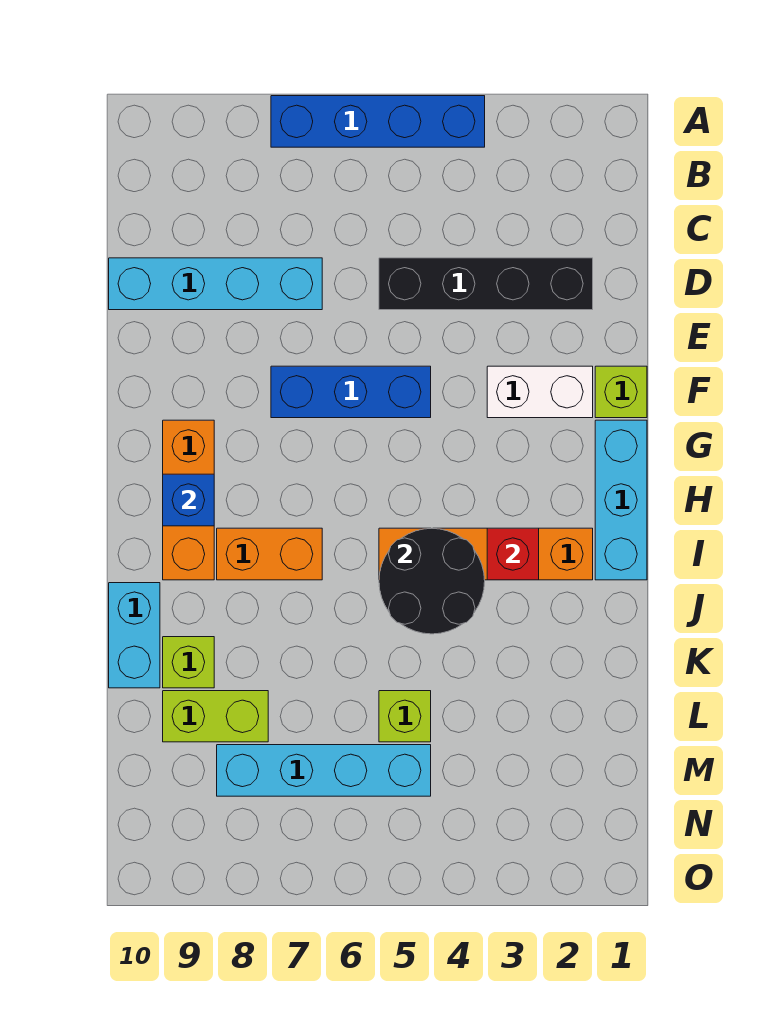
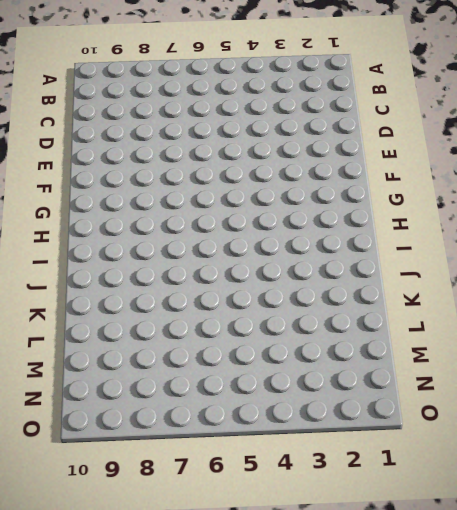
none -> blue 1x4 brick [271,96,485,147]
none -> black 1x4 brick [379,258,593,310]
none -> cyan 1x4 brick [109,258,322,310]

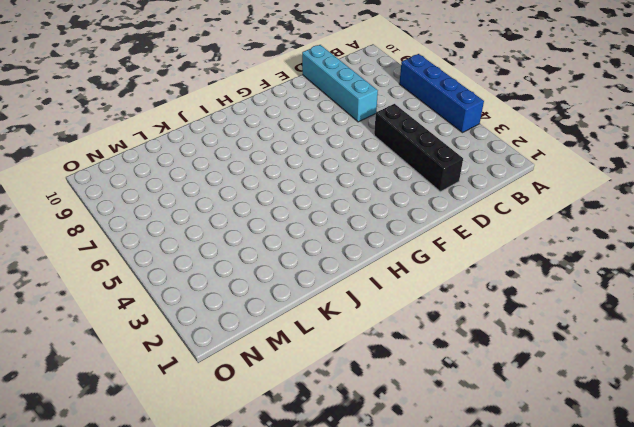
none -> lime 1x1 brick [595,366,647,418]
none -> white 1x2 brick [487,366,593,418]
none -> blue 1x3 brick [271,366,431,418]

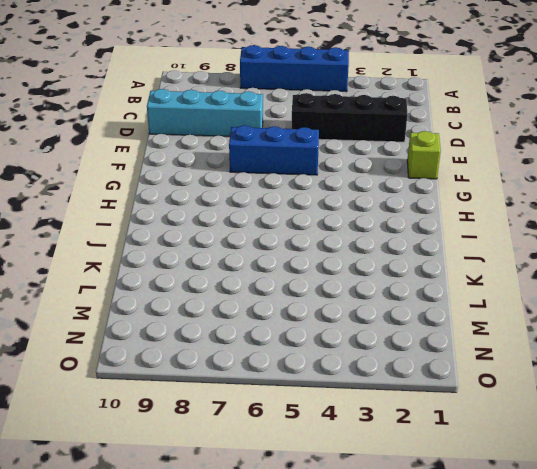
none -> white 1x2 brick [487,366,593,418]
none -> cyan 1x3 brick [595,420,647,580]
none -> orange 1x3 brick [163,420,214,580]

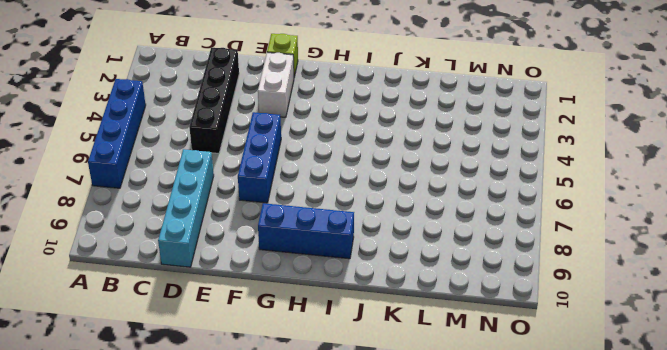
blue 1x3 brick [258,203,354,259] -> orange 1x3 brick [163,420,214,580]
none -> cyan 1x3 brick [595,420,647,580]
none -> orange 1x4 brick [379,528,593,580]
none -> orange 1x2 brick [217,528,322,580]

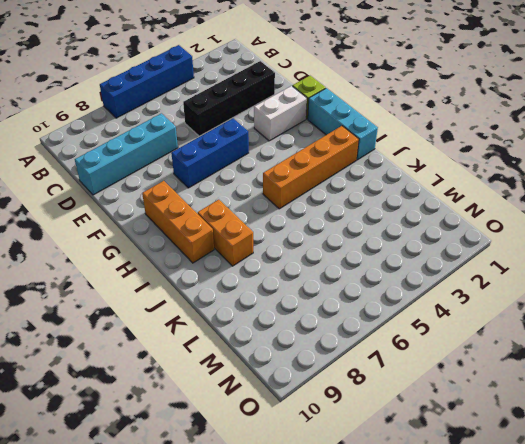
orange 1x2 brick [198,200,253,266] -> orange 1x2 brick turned to [217,528,322,580]
none -> cyan 1x2 brick [109,583,160,688]
none -> lime 1x1 brick [163,637,214,688]
none -> lime 1x1 brick [379,691,431,742]

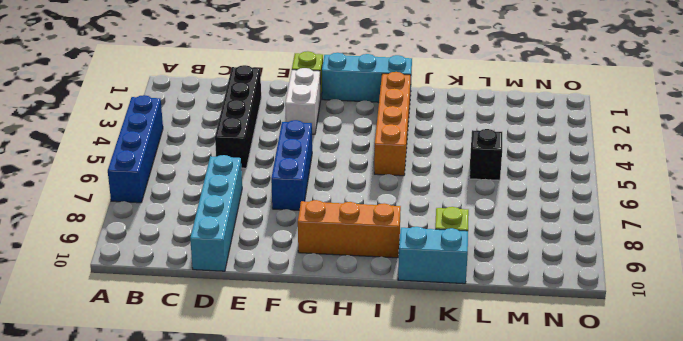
black 1x1 brick [470,129,502,180] -> lime 1x1 brick [379,691,431,742]
none -> orange 1x2 brick [217,528,322,580]
none -> lime 1x2 brick [163,691,268,742]
none -> cyan 1x4 brick [217,745,431,796]

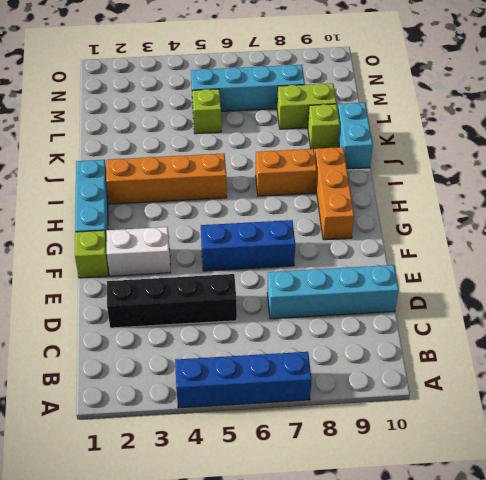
none -> blue 1x1 brick [163,474,214,526]
none -> red 1x1 brick [487,528,539,580]
none -> black 2x2 round brick [379,528,485,634]

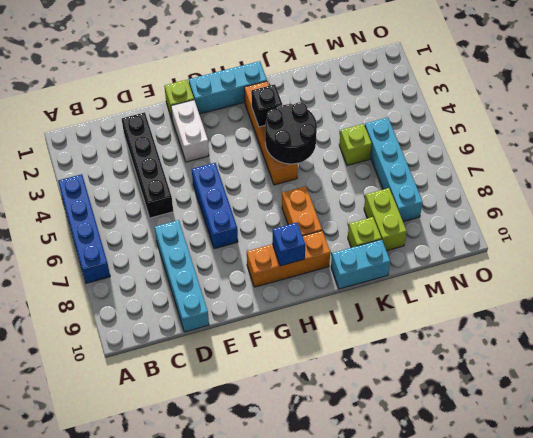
black 1x1 brick [251,84,282,127] -> red 1x1 brick [487,528,539,580]

